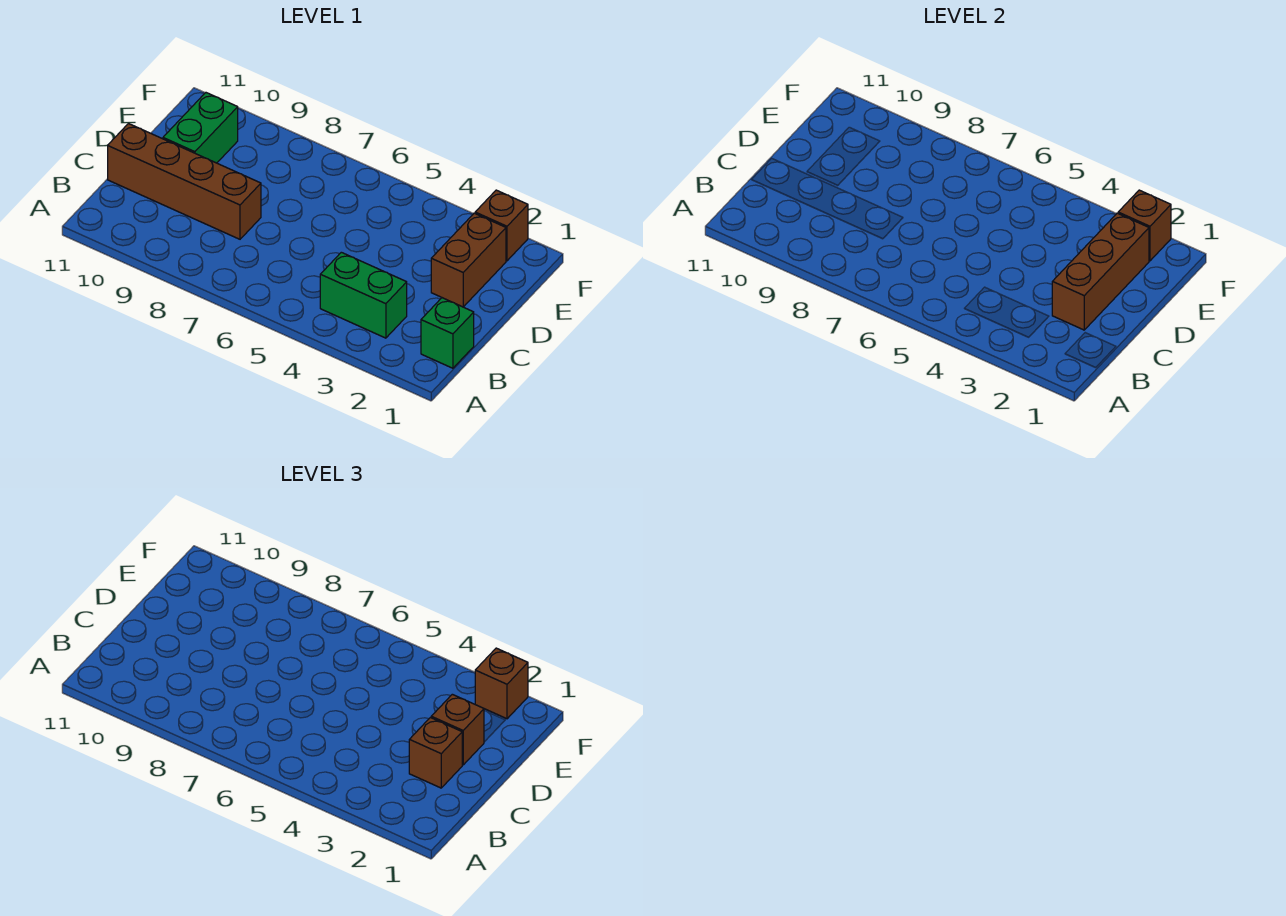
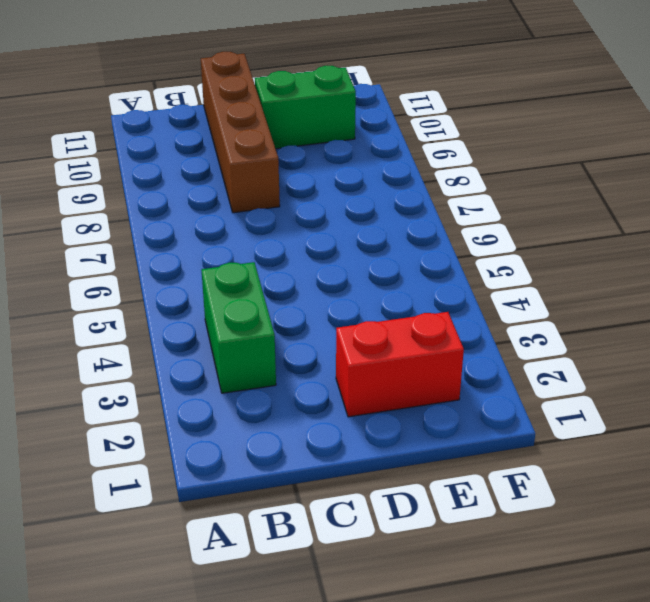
red 1x2 brick [336,312,464,417] -> brown 1x2 brick [431,213,506,307]
none -> green 1x1 brick [421,298,474,368]
none -> brown 1x1 brick [475,190,528,261]

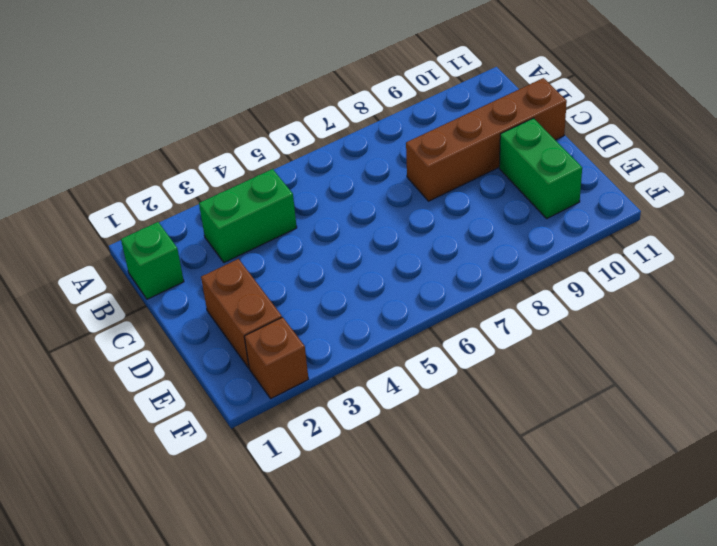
none -> brown 1x3 brick [1052,213,1149,330]
none -> brown 1x1 brick [1118,190,1171,261]

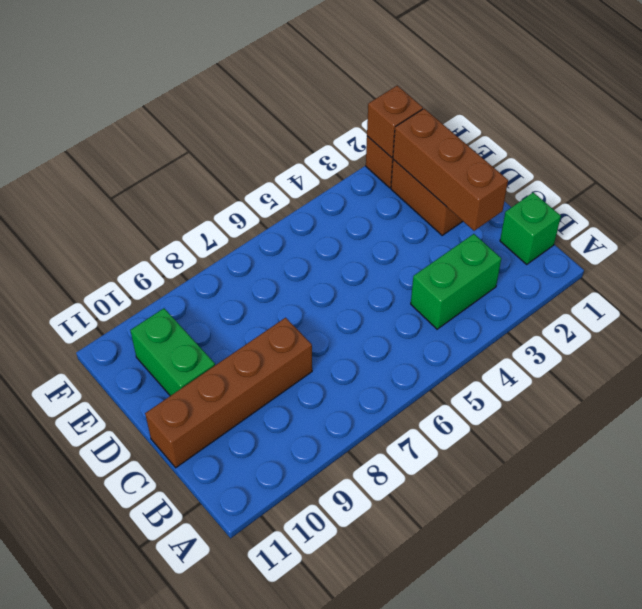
none -> brown 1x1 brick [409,718,462,788]
none -> brown 1x1 brick [431,694,484,765]

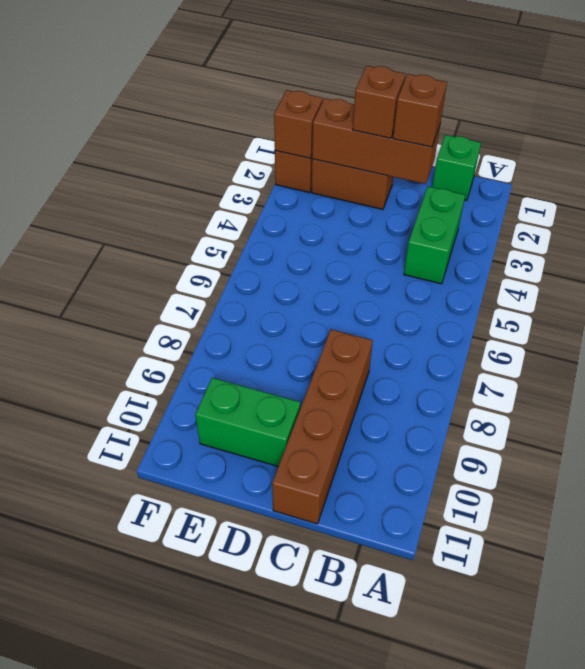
none -> brown 1x1 brick [475,648,528,719]

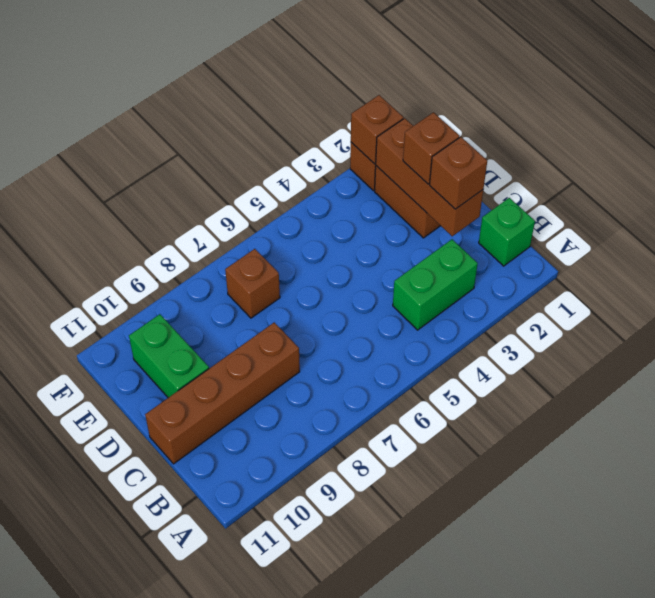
brown 1x1 brick [225,249,280,318] -> brown 1x1 brick moved to [475,648,528,719]

